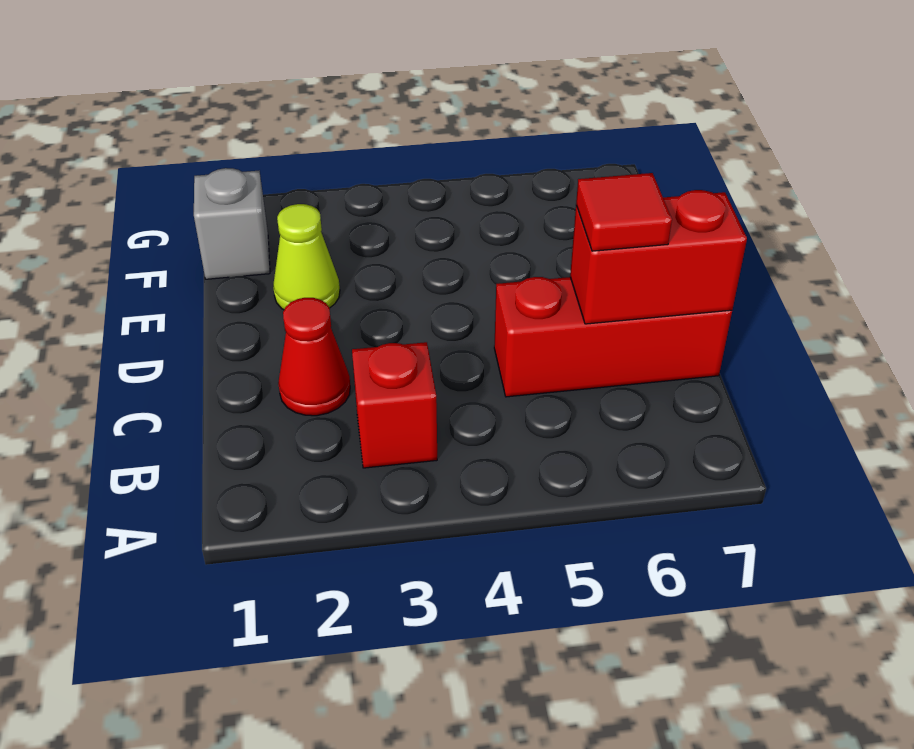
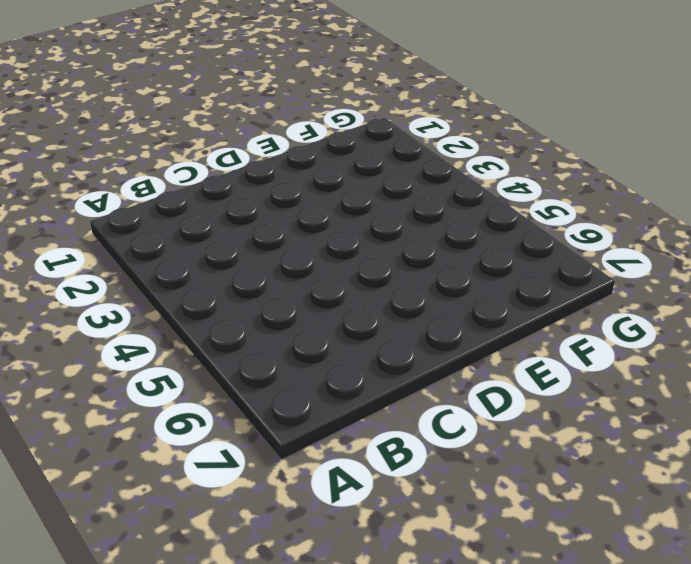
none -> red 1x1 brick [352,342,437,468]
none -> red 1x1 cone [278,298,350,416]

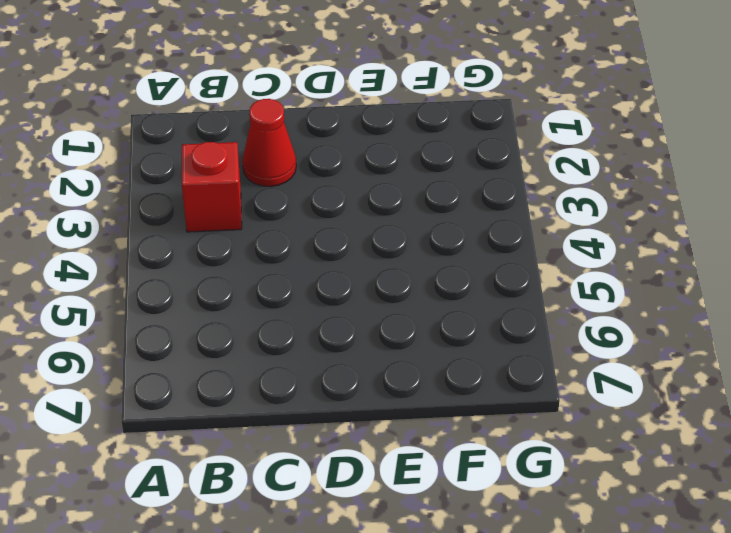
none -> red 1x3 brick [494,277,732,397]
none -> lime 1x1 cone [273,204,340,310]

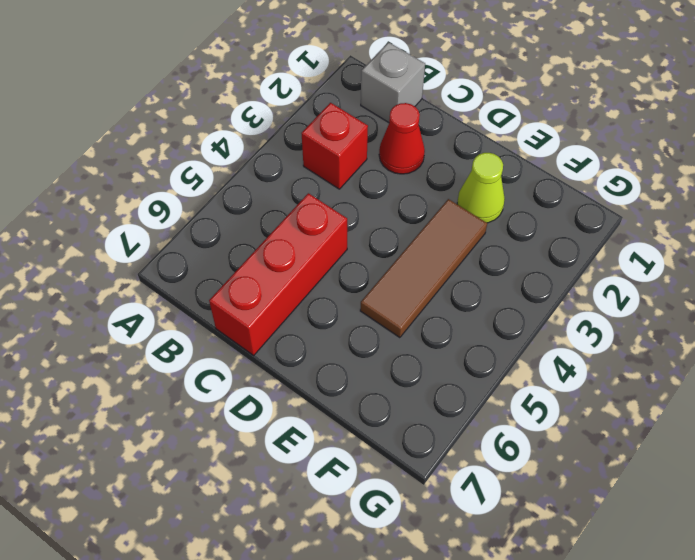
grey 1x1 brick [361,42,425,122] -> grey 1x1 brick moved to [194,168,270,279]
brown 1x3 tile [360,199,487,338] -> none
none -> red 1x2 brick [570,190,747,324]
none -> red 1x1 tile [576,173,672,251]

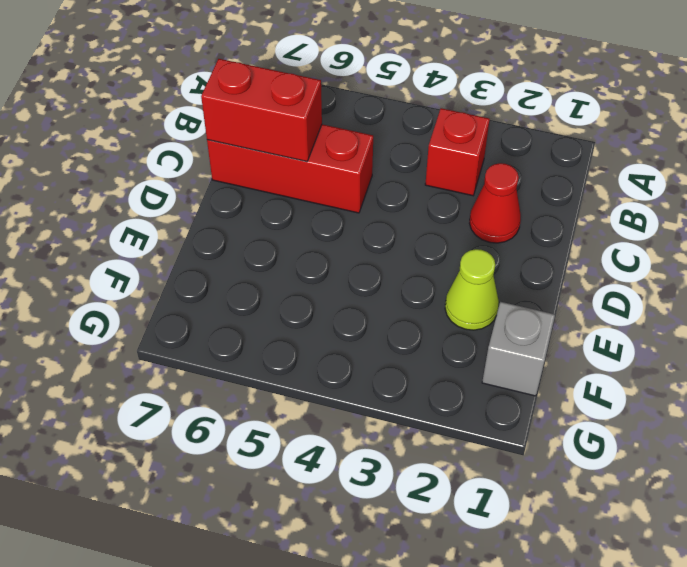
none -> red 1x1 tile [576,173,672,251]

